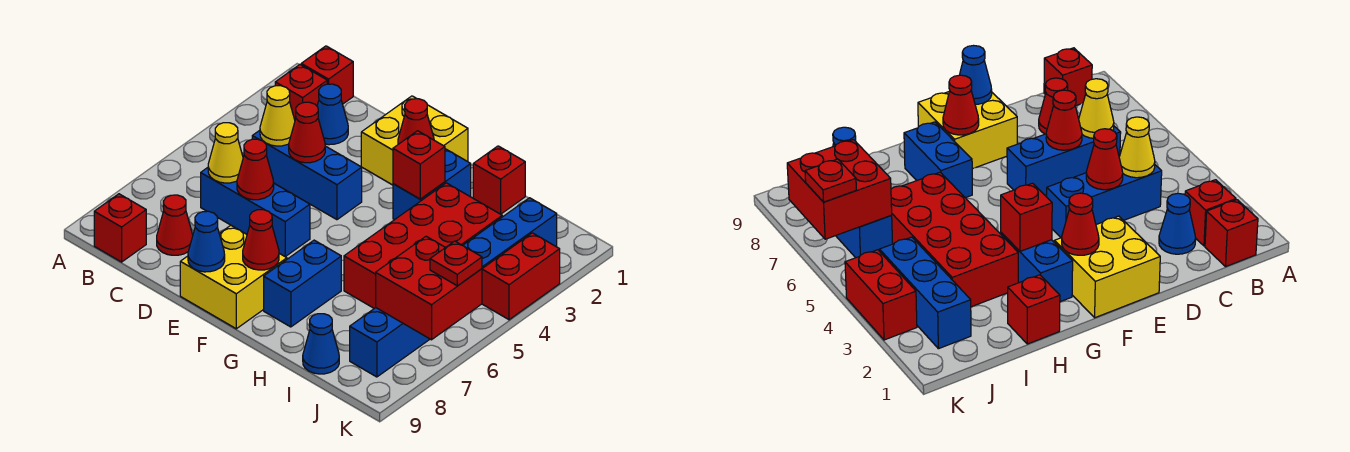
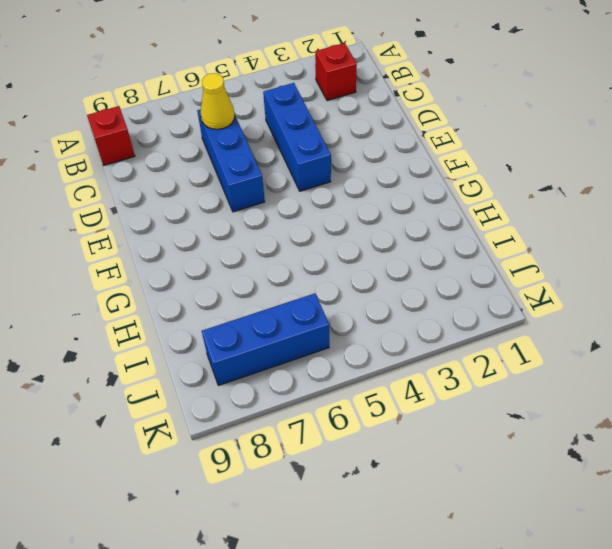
none -> red 1x1 brick [301,46,353,104]
none -> blue 1x1 cone [317,84,348,145]
none -> red 1x1 cone [157,195,193,255]

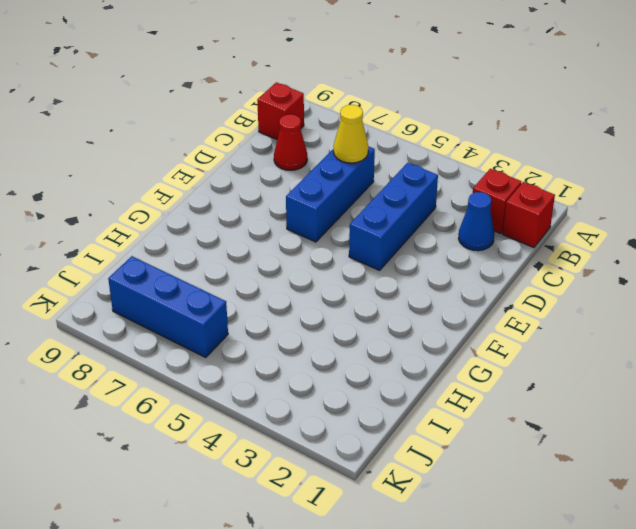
none -> yellow 2x2 brick [361,96,468,185]
none -> yellow 2x2 brick [180,225,287,329]
none -> blue 1x2 brick [393,149,471,220]

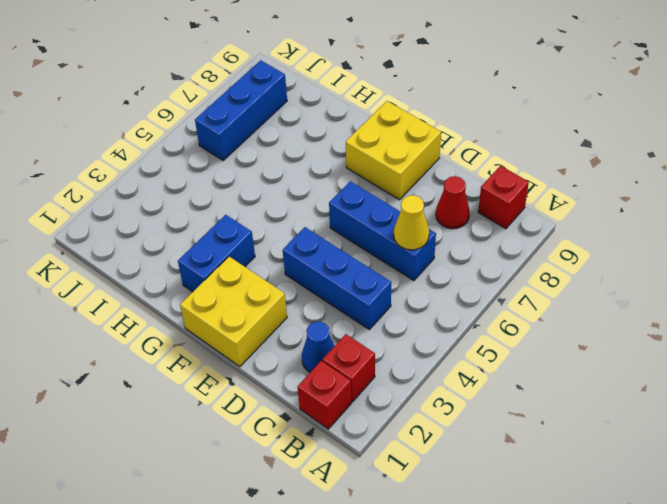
none -> blue 1x2 brick [264,240,341,327]
none -> red 1x1 brick [473,146,525,214]
none -> red 2x4 brick [344,183,502,308]

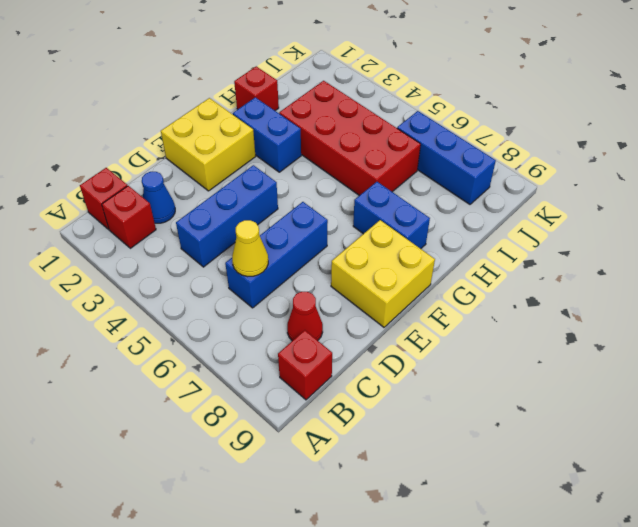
none -> blue 1x1 cone [303,314,339,374]
none -> blue 1x3 brick [463,198,557,268]
none -> red 1x2 brick [482,233,560,320]

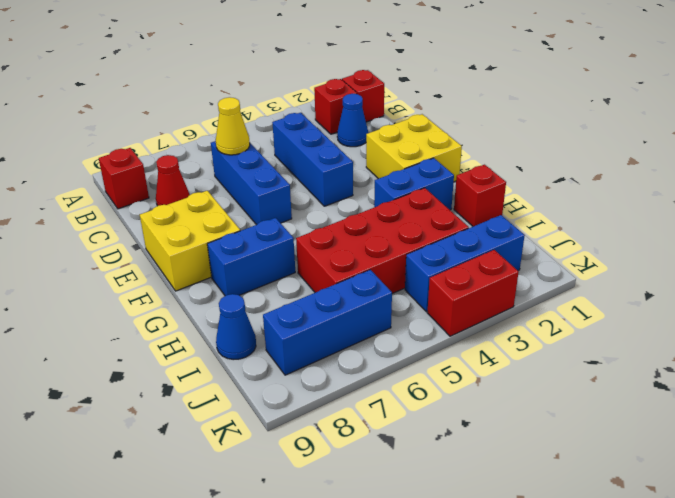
none -> yellow 1x1 cone [260,86,295,146]
none -> red 1x1 cone [289,102,325,163]
none -> red 1x1 cone [237,139,274,200]

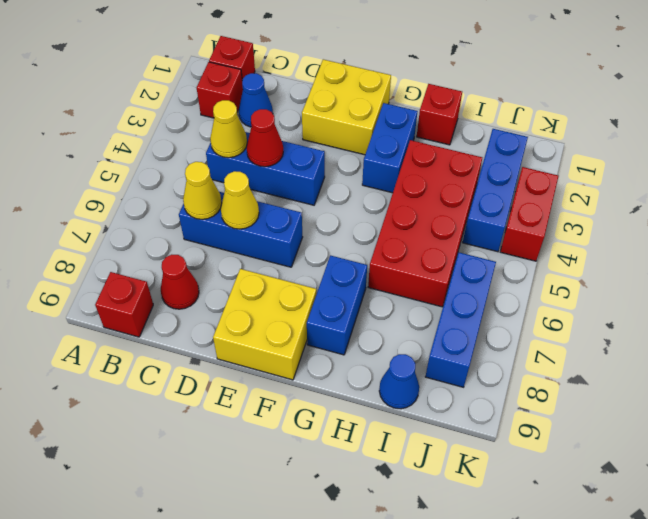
yellow 1x1 cone [221,171,259,229] -> red 1x1 cone [237,139,274,200]
none -> blue 1x1 cone [188,211,225,272]
none -> red 1x1 cone [398,99,434,144]
none -> red 1x1 cone [243,210,279,270]

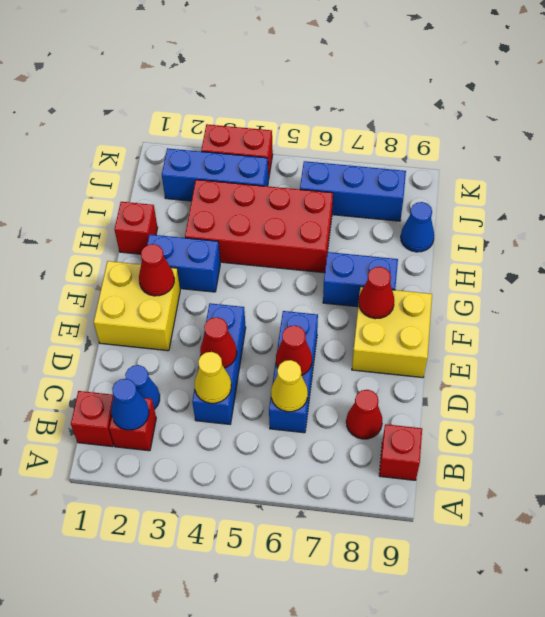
blue 1x1 cone [111,379,149,430] -> blue 1x1 cone moved to [188,211,225,272]
none -> red 1x1 brick [393,131,445,199]
none -> red 2x2 brick [376,236,482,340]
none -> red 1x1 plate [430,241,482,286]

